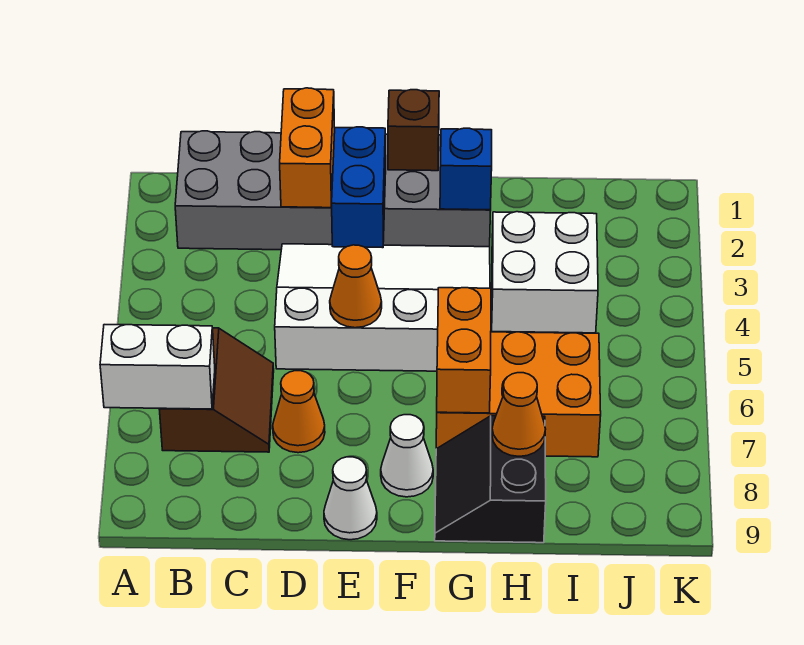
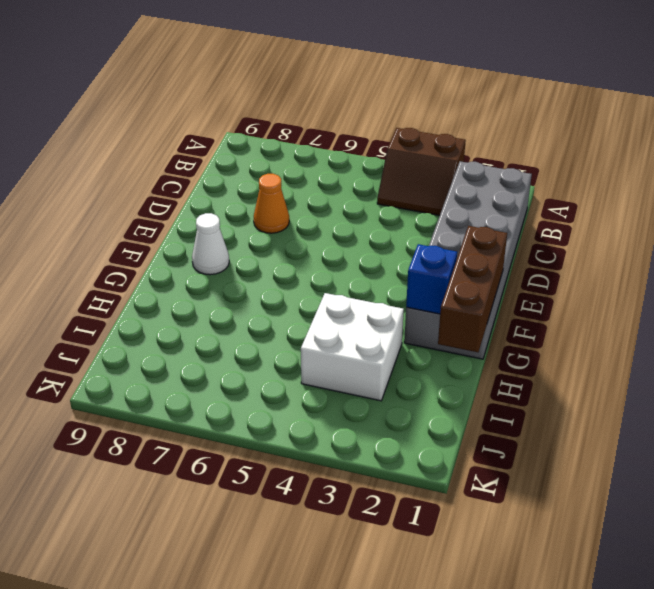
brown 2x2 slope [377,128,466,216] -> brown 2x2 slope moved to [159,328,274,452]
brown 1x3 brick [438,226,507,352] -> brown 1x1 brick [388,90,439,171]
none -> white 3x4 slope [275,244,490,371]
none -> white 1x1 cone [324,457,377,540]
none -> orange 2x3 brick [436,332,601,457]

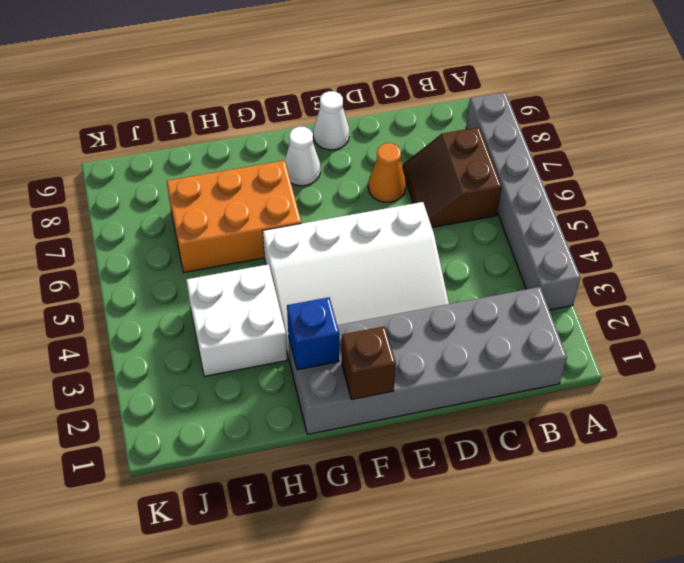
grey 1x6 brick [466,92,580,310] -> none
none -> black 2x2 slope [435,416,546,543]
none -> white 1x2 brick [100,325,215,409]
none -> orange 1x2 brick [280,88,335,208]

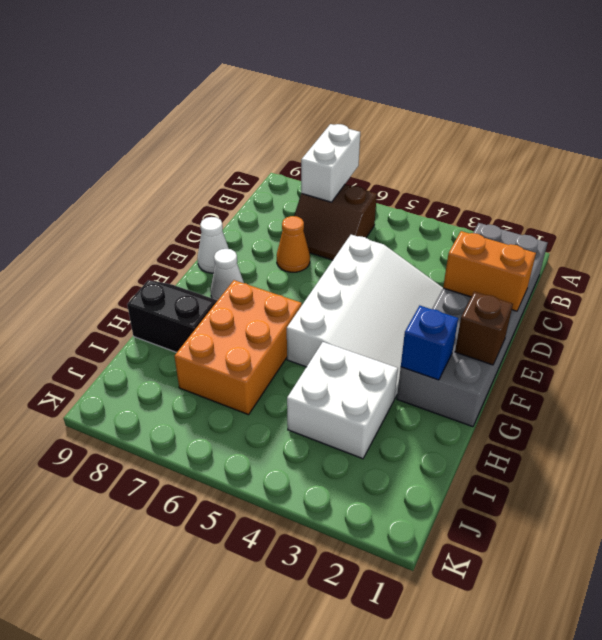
none -> blue 1x2 brick [332,127,386,248]
none -> orange 1x1 cone [330,245,382,328]
none -> orange 1x2 brick [437,288,491,413]

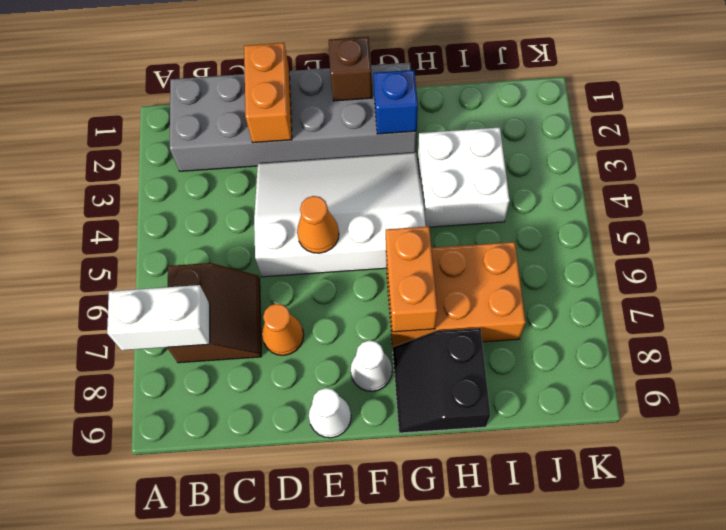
none -> blue 1x2 brick [332,127,386,248]
none -> orange 1x1 cone [492,373,545,456]

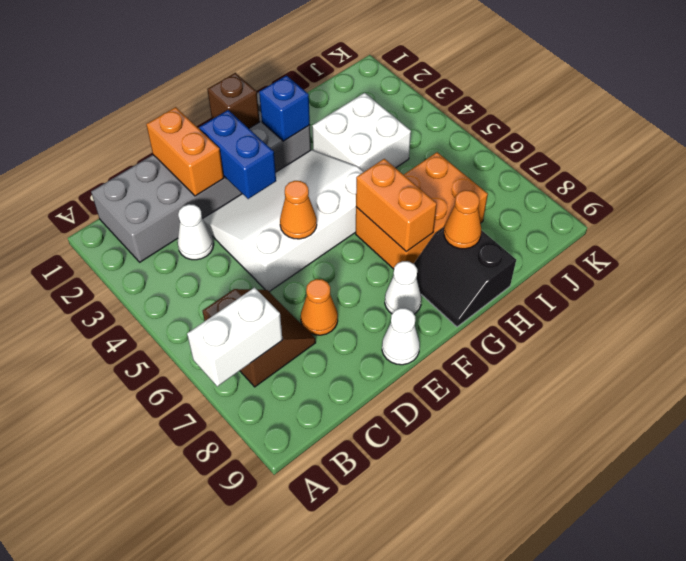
white 1x1 cone [177,204,214,260] -> none

